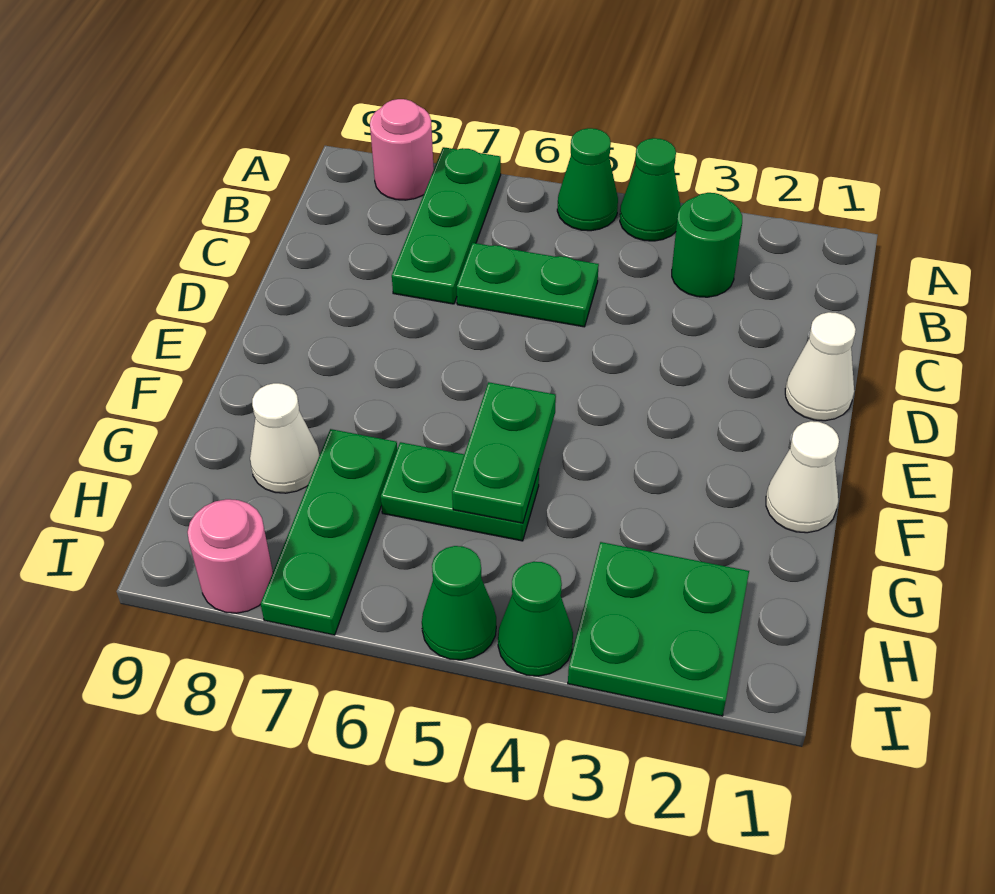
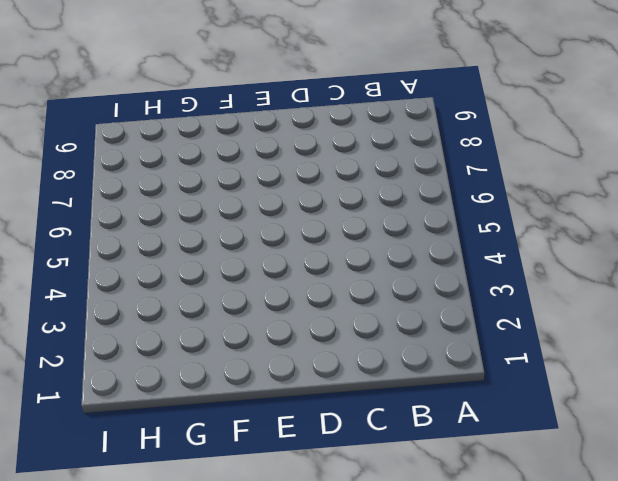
none -> green 1x1 cone [620,138,681,241]
none -> green 1x1 cone [557,128,618,231]
none -> green 1x3 plate [392,147,501,304]

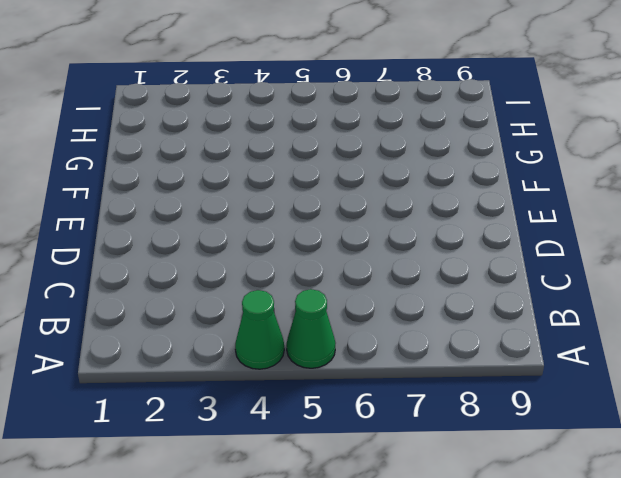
none -> green 1x3 plate [392,147,501,304]
none -> pink 1x1 round brick [370,99,434,200]
none -> green 1x1 round brick [672,193,742,297]

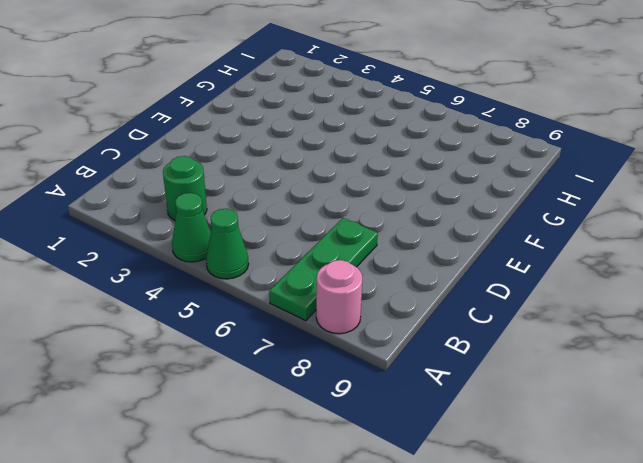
none -> green 1x2 plate [457,243,599,327]
none -> white 1x1 cone [785,312,856,421]
none -> white 1x1 cone [766,421,839,533]

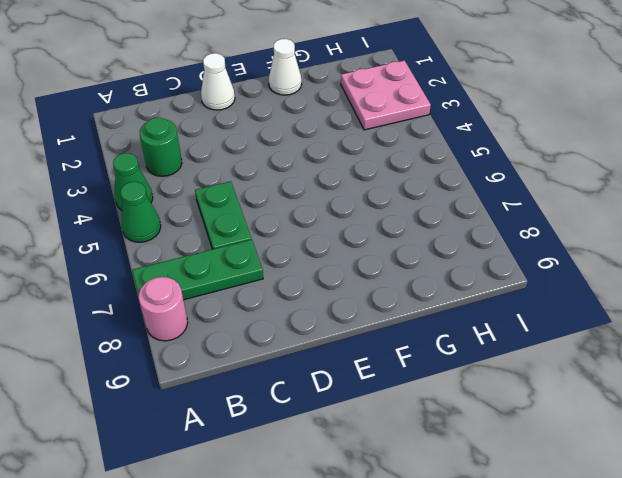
pink 2x2 plate [341,61,431,130] -> green 2x2 plate [568,542,749,716]
none -> green 1x2 plate [381,442,539,541]
none -> green 1x3 plate [261,429,397,635]
none -> white 1x1 cone [250,383,319,493]

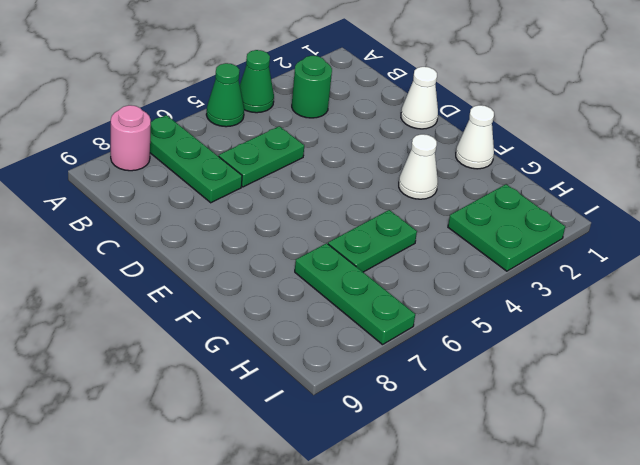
white 1x1 cone [399,134,438,199] -> white 1x1 cone moved to [250,383,319,493]
none -> green 1x1 cone [498,562,573,676]
none -> green 1x1 cone [422,546,496,660]
none -> pink 1x1 round brick [188,499,273,613]

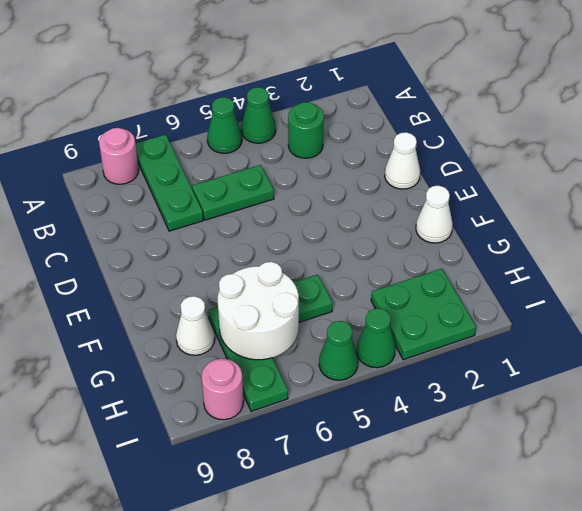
white 2x2 round brick [218,262,299,360] -> none
none -> green 1x2 plate [452,382,556,523]

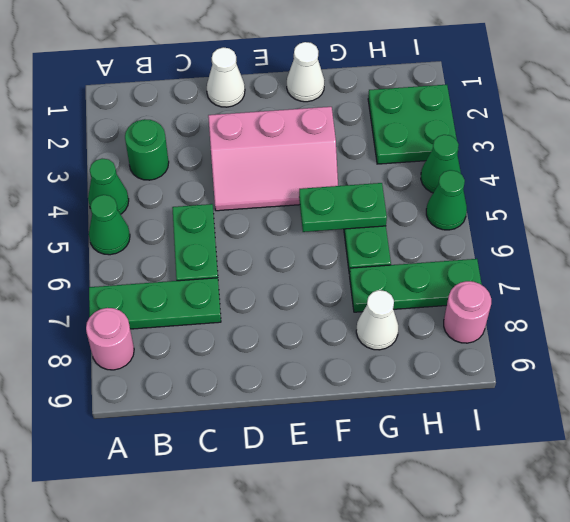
pink 2x3 slope [208,107,338,211] -> none

